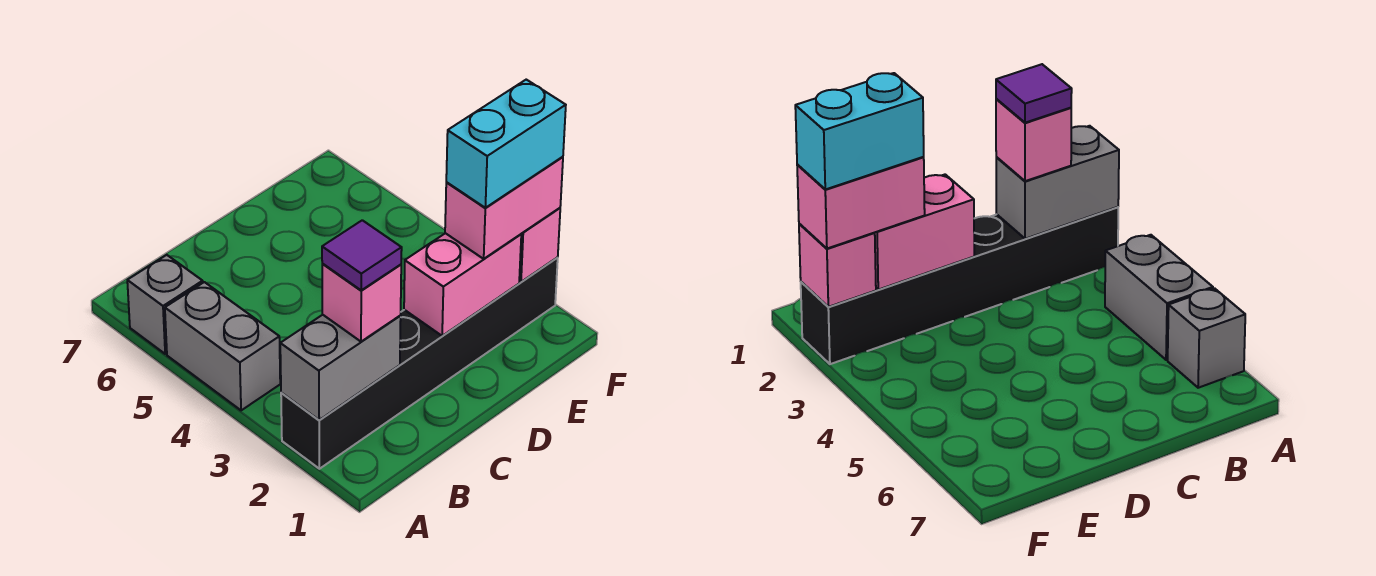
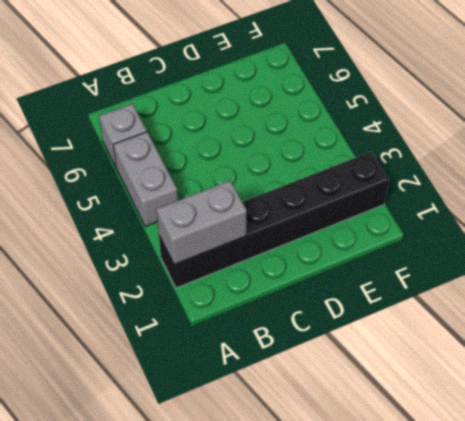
none -> pink 1x2 brick [404,233,521,336]
none -> pink 1x1 brick [519,208,560,282]

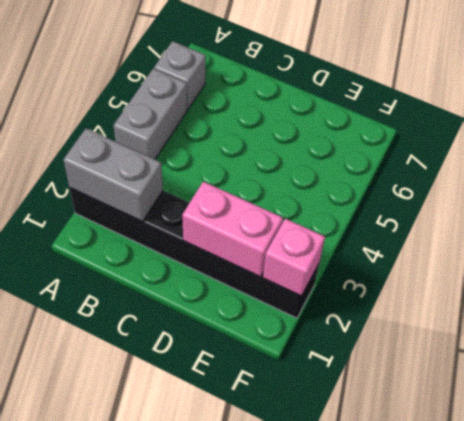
none -> pink 1x1 brick [322,263,401,342]
none -> pink 1x2 brick [445,157,563,259]

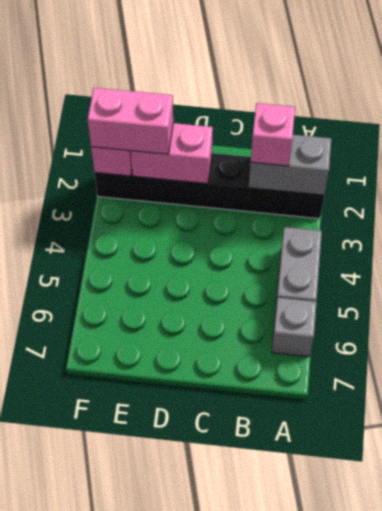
none -> purple 1x1 tile [322,220,402,290]
none -> cyan 1x2 brick [446,80,566,208]

